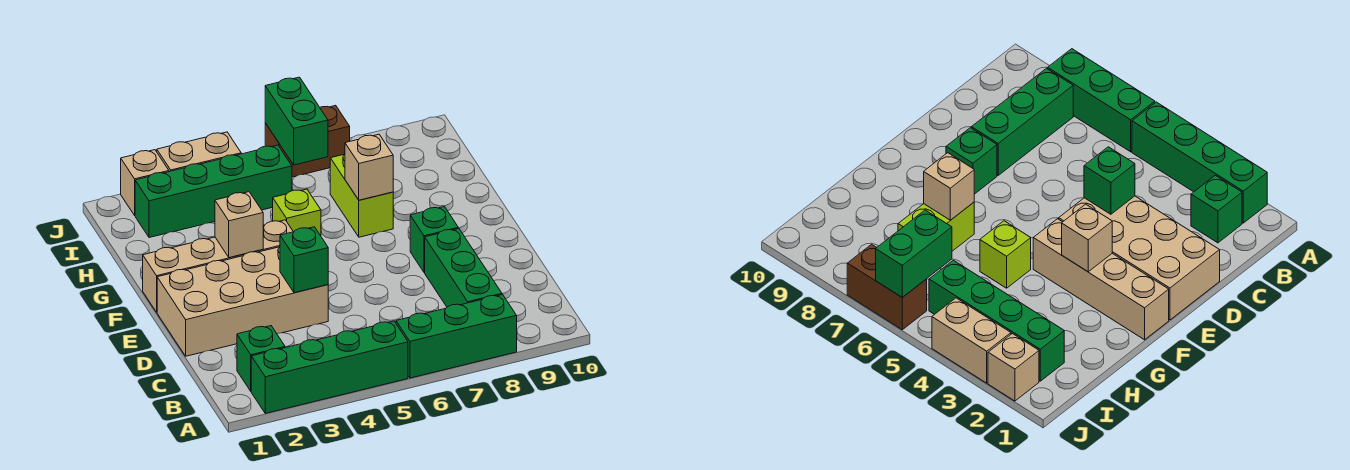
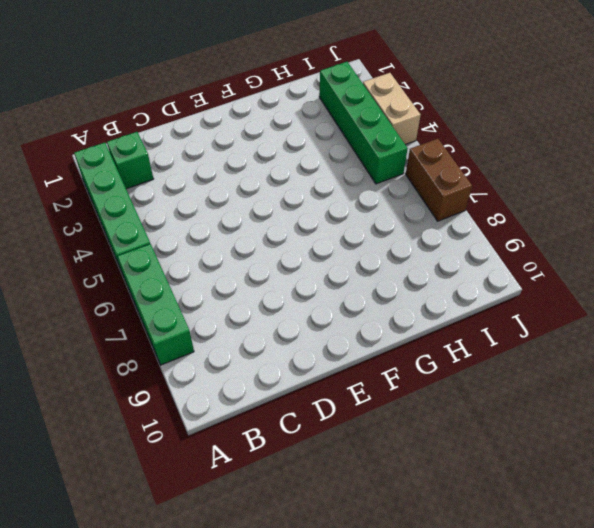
none -> green 1x3 brick [425,229,502,307]
none -> tan 2x4 brick [157,247,328,356]
none -> green 1x1 brick [410,207,458,272]

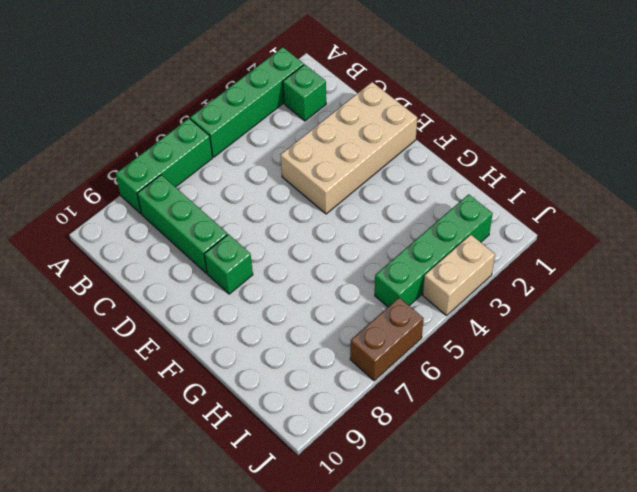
none -> tan 1x4 brick [143,220,293,312]
none -> lime 1x1 brick [273,189,321,236]
none -> lime 1x2 brick [330,154,393,237]

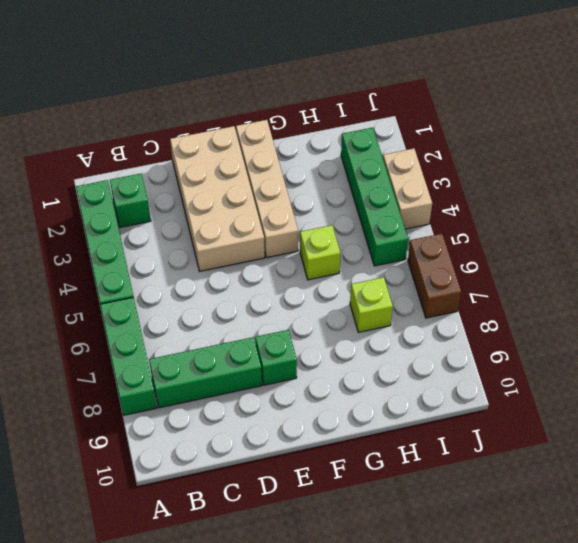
lime 1x1 brick [350,277,393,332] -> lime 1x2 brick [330,154,393,237]
none -> tan 1x1 brick [121,150,169,215]
none -> green 1x1 brick [280,227,328,293]
none -> tan 1x1 brick [215,192,263,258]

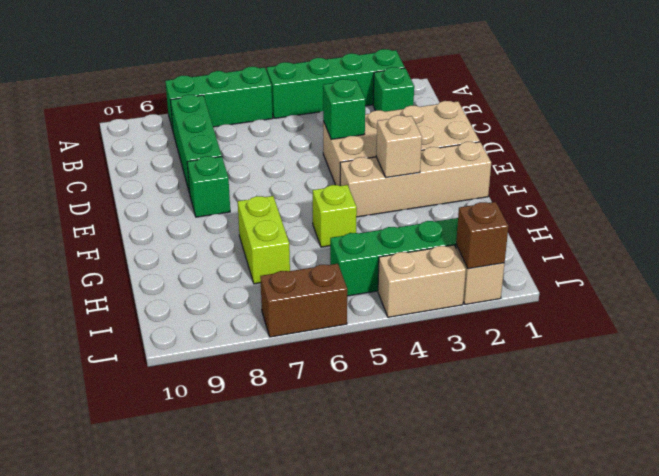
brown 1x1 brick [456,202,508,269] -> none
none -> tan 1x1 brick [345,134,393,200]
none -> green 1x2 brick [265,77,328,165]

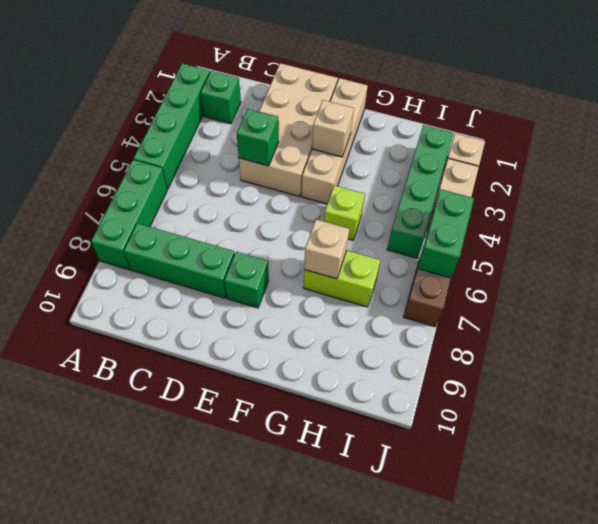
green 1x2 brick [418,189,474,278] -> green 1x2 brick turned to [265,77,328,165]

